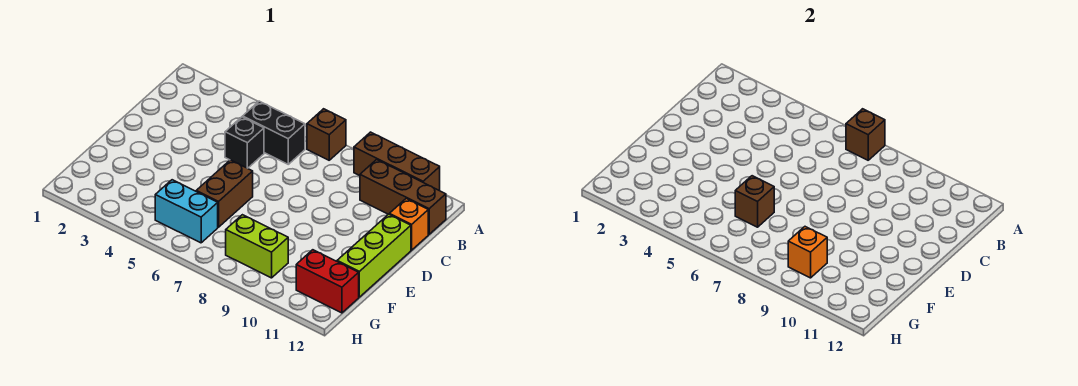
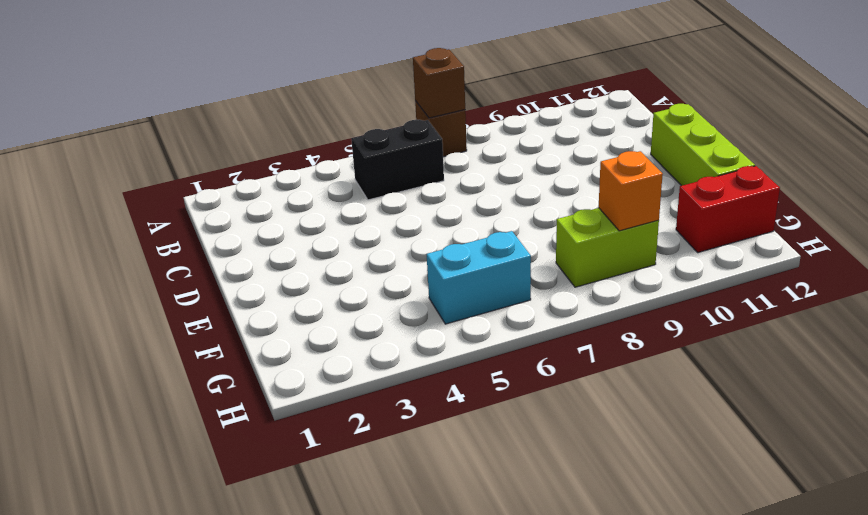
none -> brown 1x3 brick [354,132,440,191]
none -> brown 1x3 brick [360,160,446,234]
none -> black 1x1 brick [225,117,264,168]

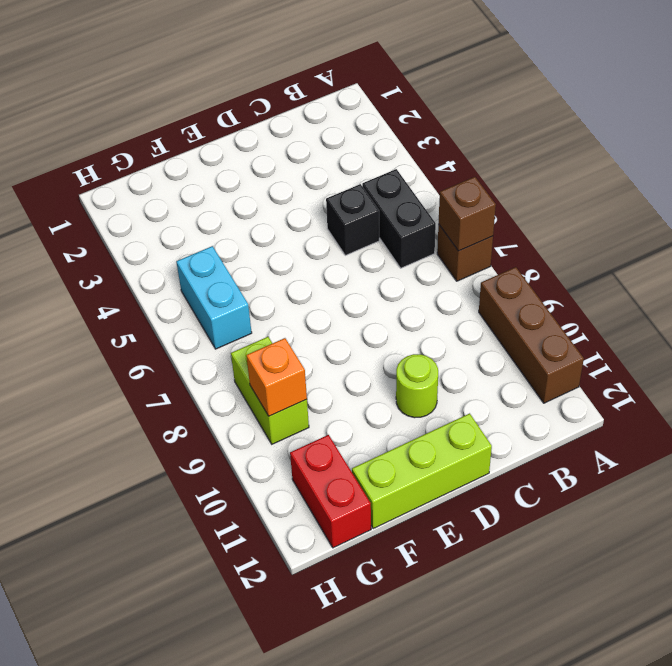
lime 1x1 round brick [396,354,438,418] -> none
none -> brown 1x3 brick [360,160,446,234]
none -> orange 1x1 brick [389,199,428,250]
none -> brown 1x2 brick [196,160,253,227]

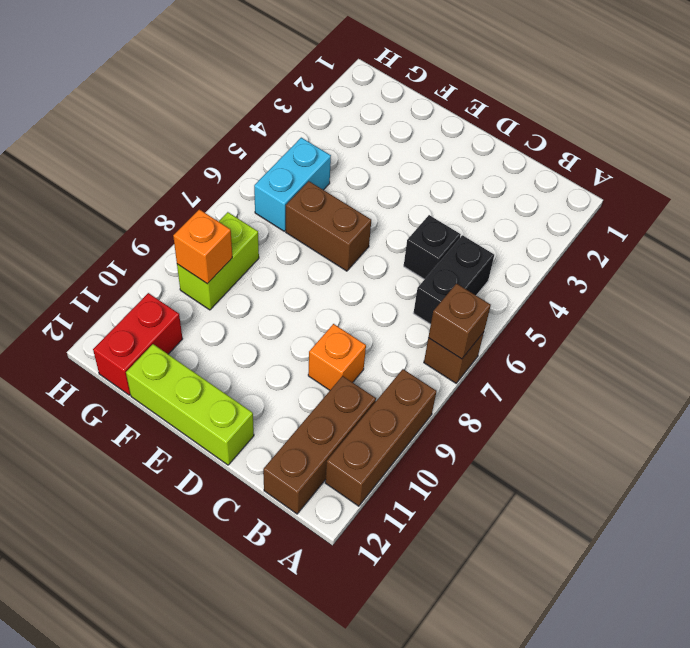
orange 1x1 brick [308,324,366,390] -> orange 1x1 brick moved to [389,199,428,250]
none -> brown 1x1 brick [735,176,774,227]

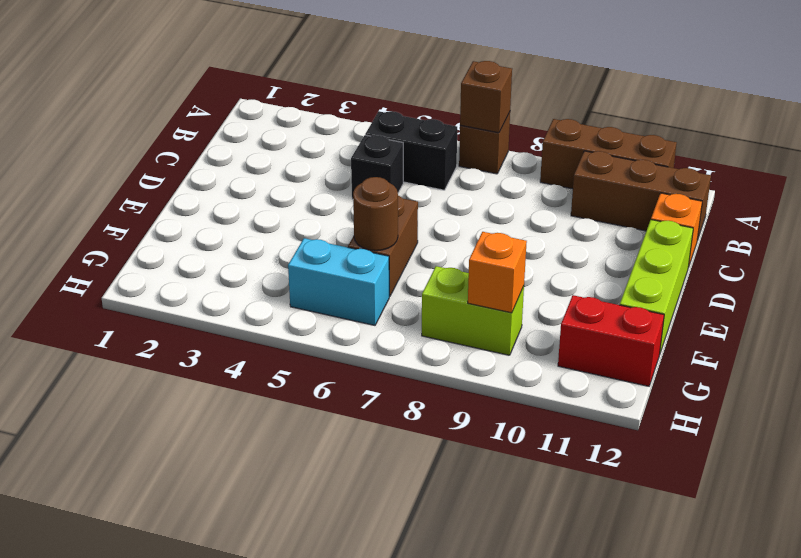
brown 1x1 round brick [353,177,398,251] -> brown 1x1 brick [735,176,774,227]

